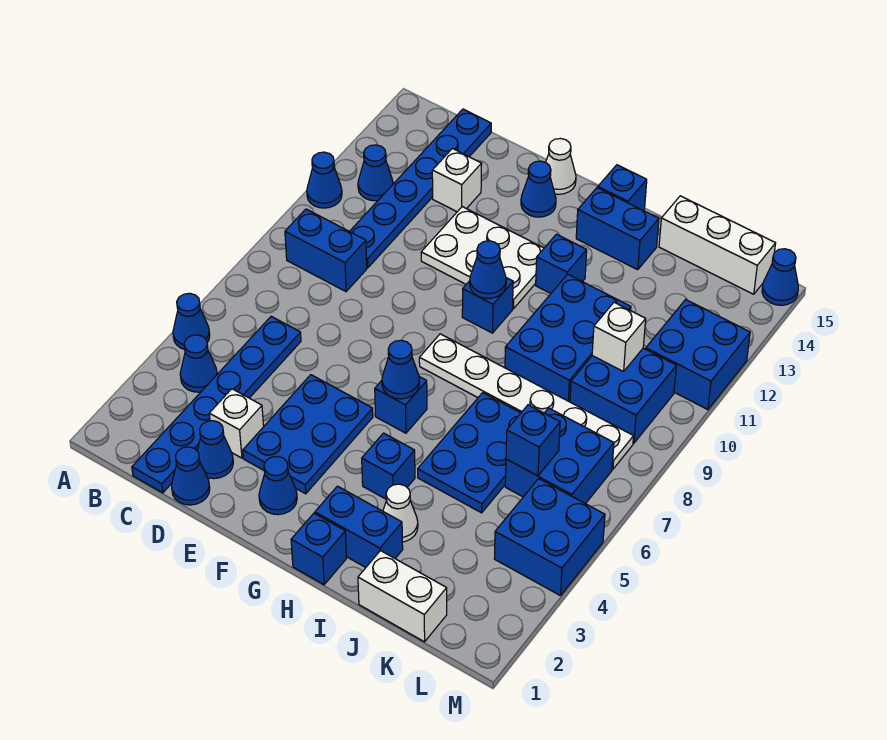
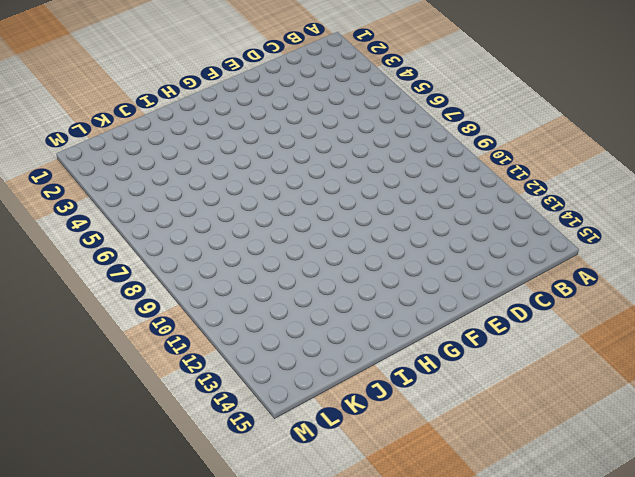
none -> blue 1x1 cone [173,293,210,349]
none -> blue 1x1 cone [307,152,342,208]
none -> blue 1x1 cone [180,335,217,392]
none -> blue 1x2 brick [285,209,367,291]

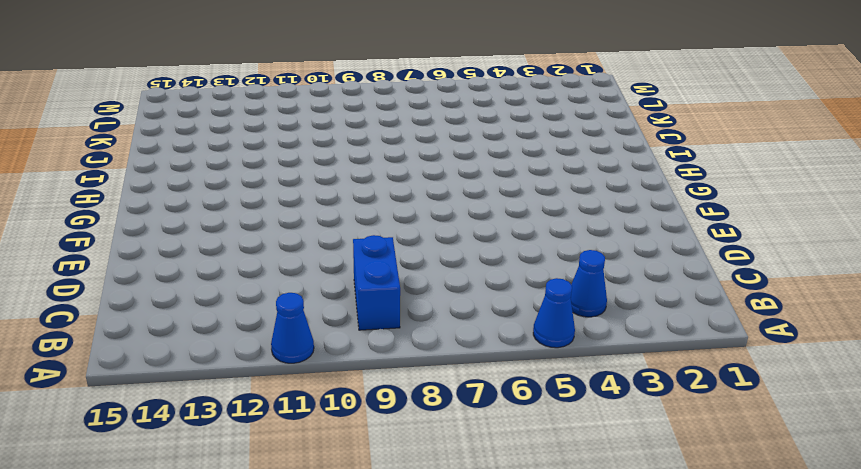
none -> blue 1x1 cone [358,145,393,201]
none -> blue 1x6 plate [132,316,301,493]
none -> blue 1x6 plate [350,109,491,268]
none -> blue 1x1 cone [172,447,210,505]

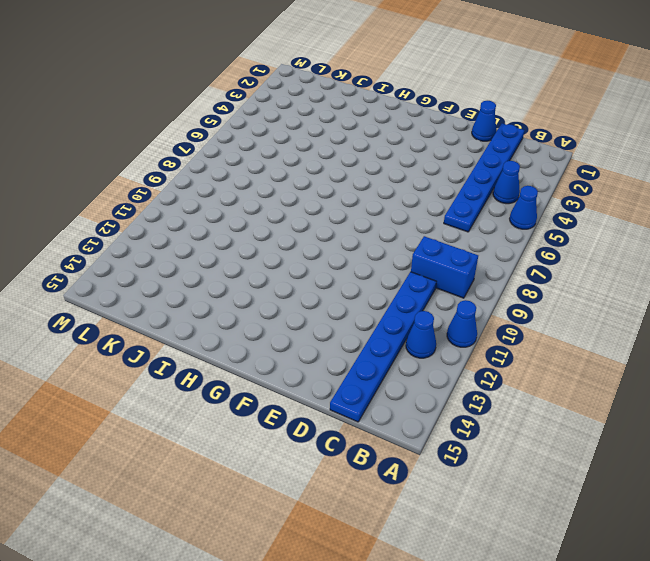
none -> blue 1x1 cone [197,421,233,479]
none -> white 1x1 brick [209,389,264,458]
none -> white 1x1 brick [432,149,482,212]
none -> blue 2x3 plate [243,375,373,494]

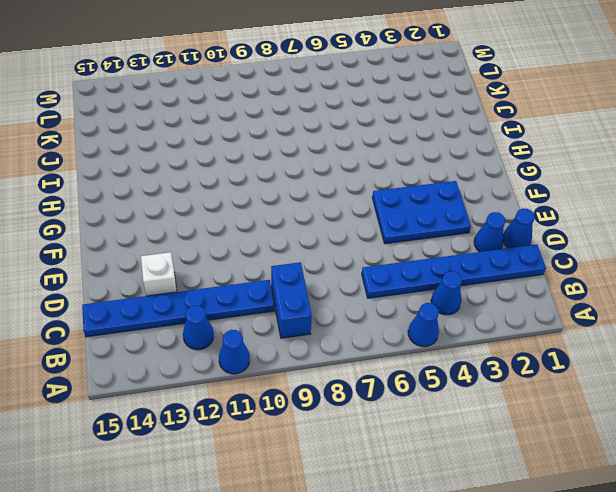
none -> white 1x1 brick [209,389,264,458]
none -> white 2x3 plate [421,207,544,309]
none -> blue 1x1 cone [259,456,297,515]
none -> blue 1x1 cone [521,161,556,217]

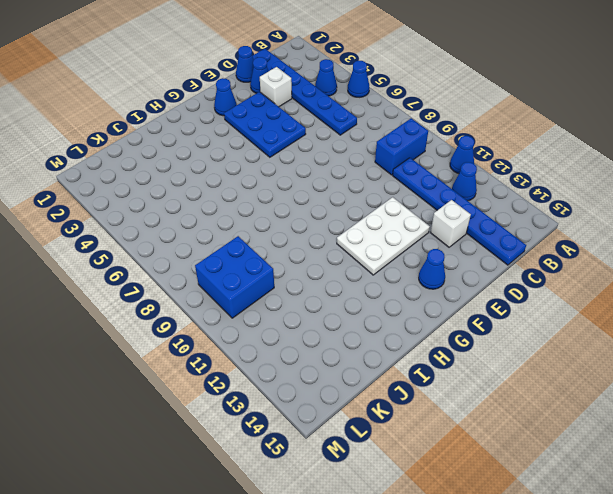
none -> white 1x1 cone [546,139,576,194]
none -> blue 1x1 brick [375,377,427,433]
none -> white 1x6 plate [419,334,634,469]
none -> blue 1x1 brick [462,278,513,333]

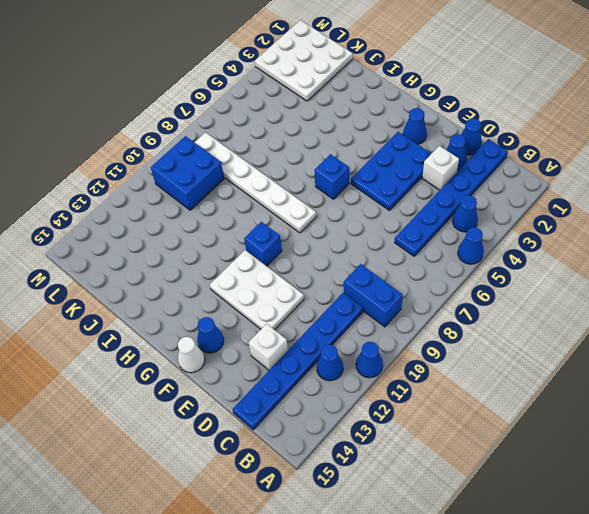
white 3x3 plate [255,20,353,101] -> white 1x2 brick [358,551,447,642]
none -> blue 1x1 brick [291,513,347,584]
none -> blue 1x2 brick [315,486,403,567]
none -> blue 1x1 brick [362,433,415,499]
none -> blue 1x1 brick [536,234,587,293]

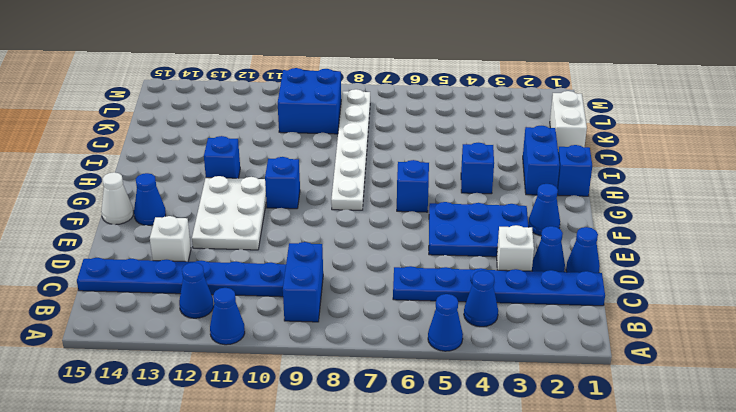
none -> blue 1x2 brick [576,188,659,270]
none -> blue 1x1 brick [598,165,647,210]
none -> white 1x1 cone [383,484,418,542]
none -> blue 2x3 plate [418,393,521,513]

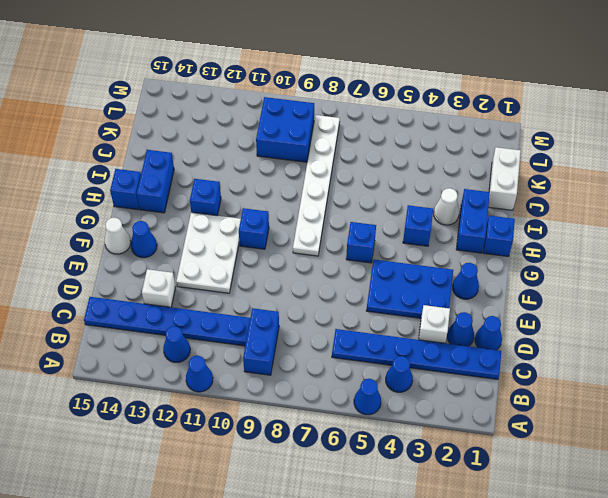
none -> blue 2x3 plate [418,393,521,513]
none -> blue 2x3 brick [505,274,631,402]
none -> white 1x3 brick [659,196,776,294]
none -> blue 2x2 brick [505,408,614,504]

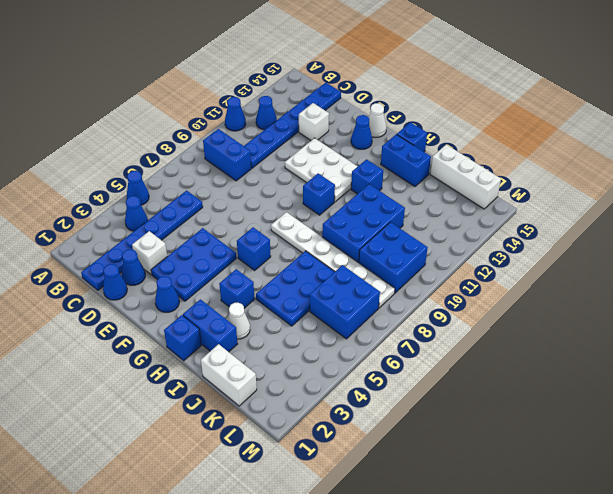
none -> blue 2x2 brick [494,479,605,596]
none -> blue 2x2 brick [646,300,750,410]
none -> blue 1x1 cone [762,249,798,305]
none -> blue 1x1 cone [382,340,419,399]

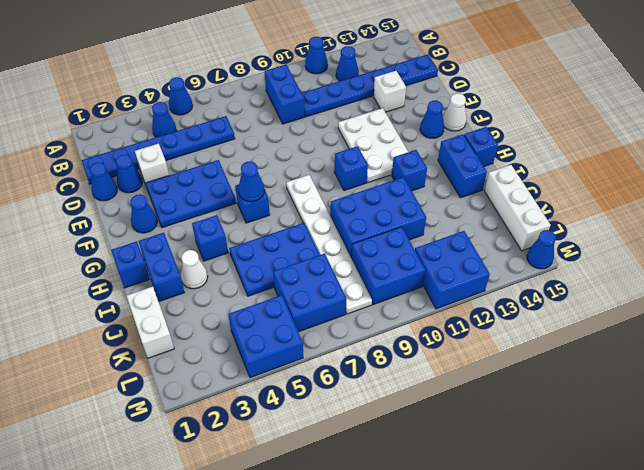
none -> blue 1x1 cone [470,241,506,299]
none -> blue 1x1 brick [506,405,560,476]
none -> white 1x1 brick [592,302,646,372]

